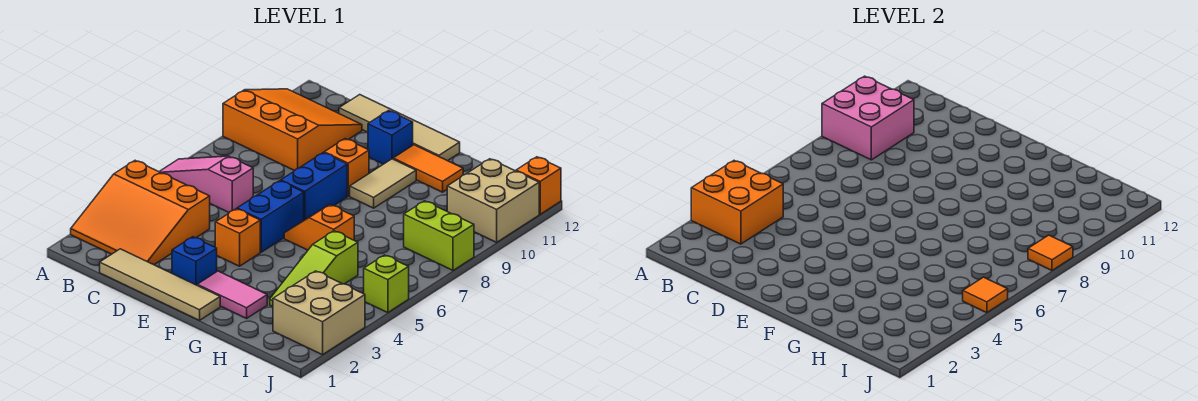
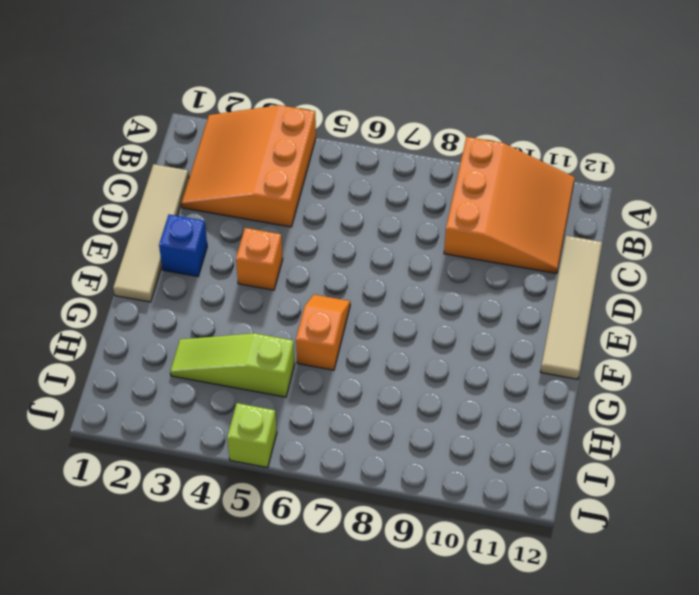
none -> pink 1x3 slope [159,156,253,212]
none -> blue 1x2 brick [237,181,304,252]
none -> blue 1x2 brick [281,153,347,220]

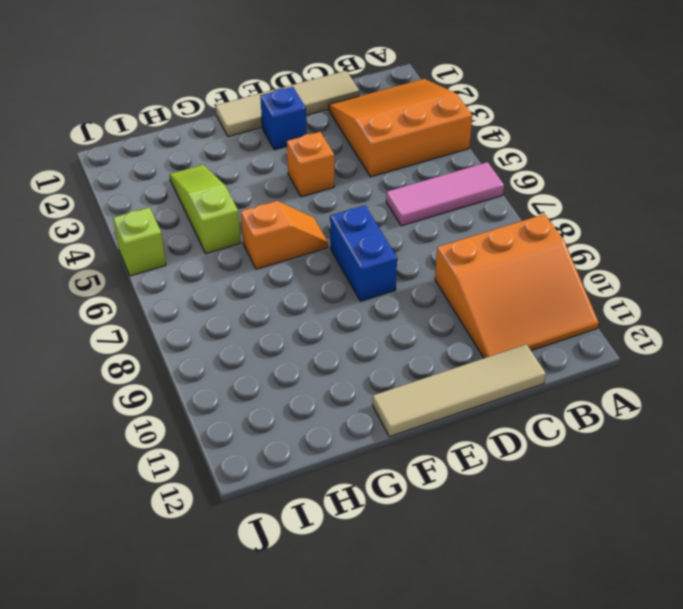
pink 1x3 tile [386,162,504,226] -> pink 1x3 slope [159,156,253,212]
none -> blue 1x2 brick [237,181,304,252]
none -> orange 1x1 brick [324,139,369,196]
none -> blue 1x1 brick [368,111,413,164]

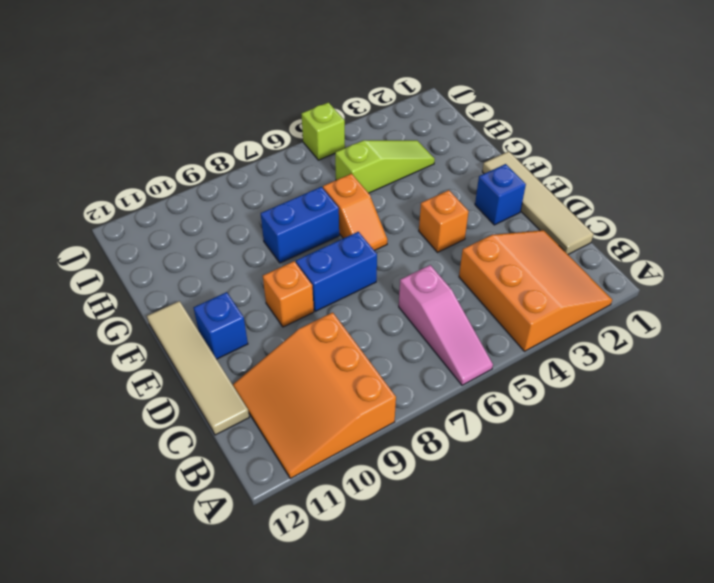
blue 1x2 brick [261,187,339,263] -> blue 1x2 brick moved to [237,181,304,252]
none -> pink 1x2 tile [197,271,267,318]
none -> tan 1x2 tile [350,159,416,208]
none -> orange 1x2 tile [393,145,463,192]

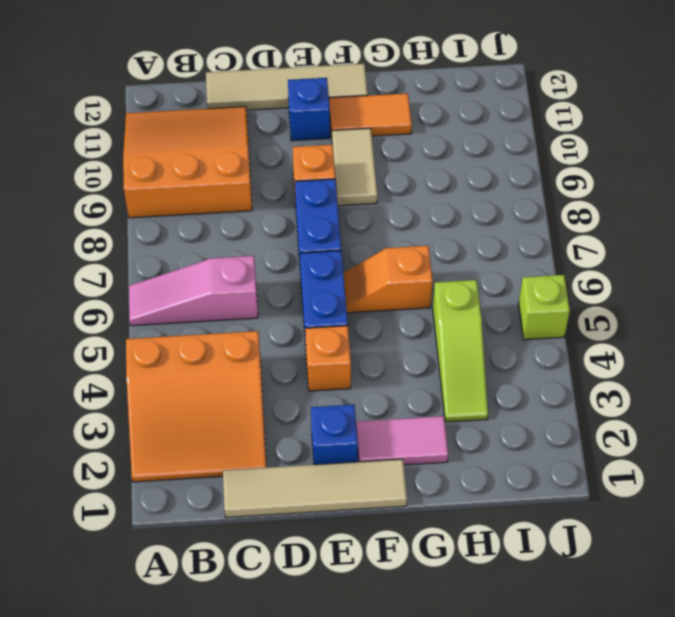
none -> tan 2x2 brick [273,271,365,355]
none -> lime 1x2 brick [404,201,474,270]
none -> tan 2x2 brick [447,159,539,242]

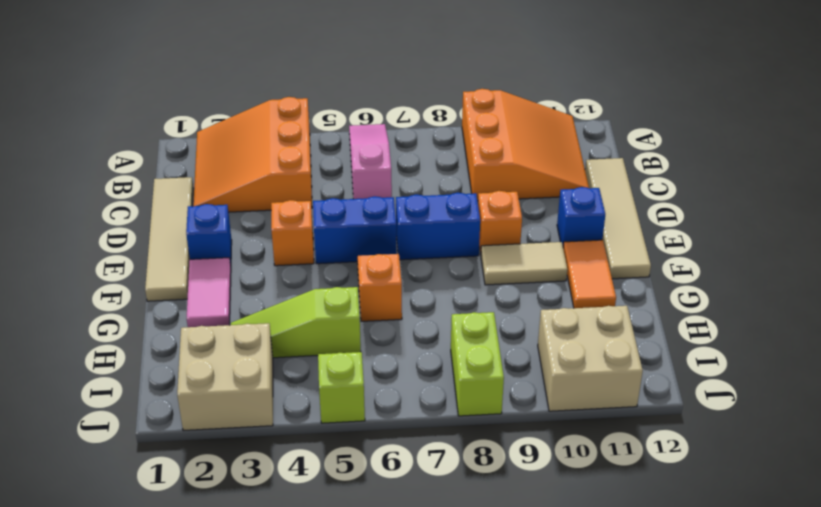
none -> orange 1x1 brick [516,157,561,214]
none -> orange 2x2 brick [691,161,783,244]
none -> pink 2x2 brick [822,76,914,160]

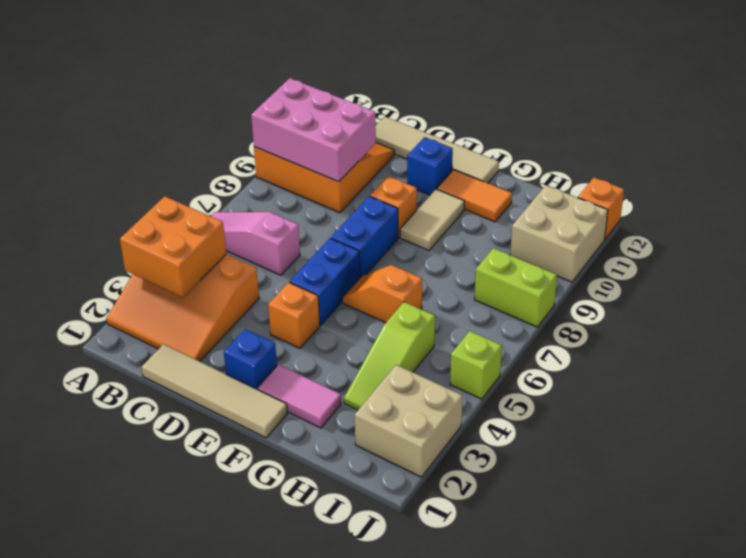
pink 2x3 brick [251,78,376,182] -> pink 2x2 brick [822,76,914,160]
none -> orange 1x1 tile [963,277,1008,313]
none -> orange 1x1 tile [1028,235,1073,270]

